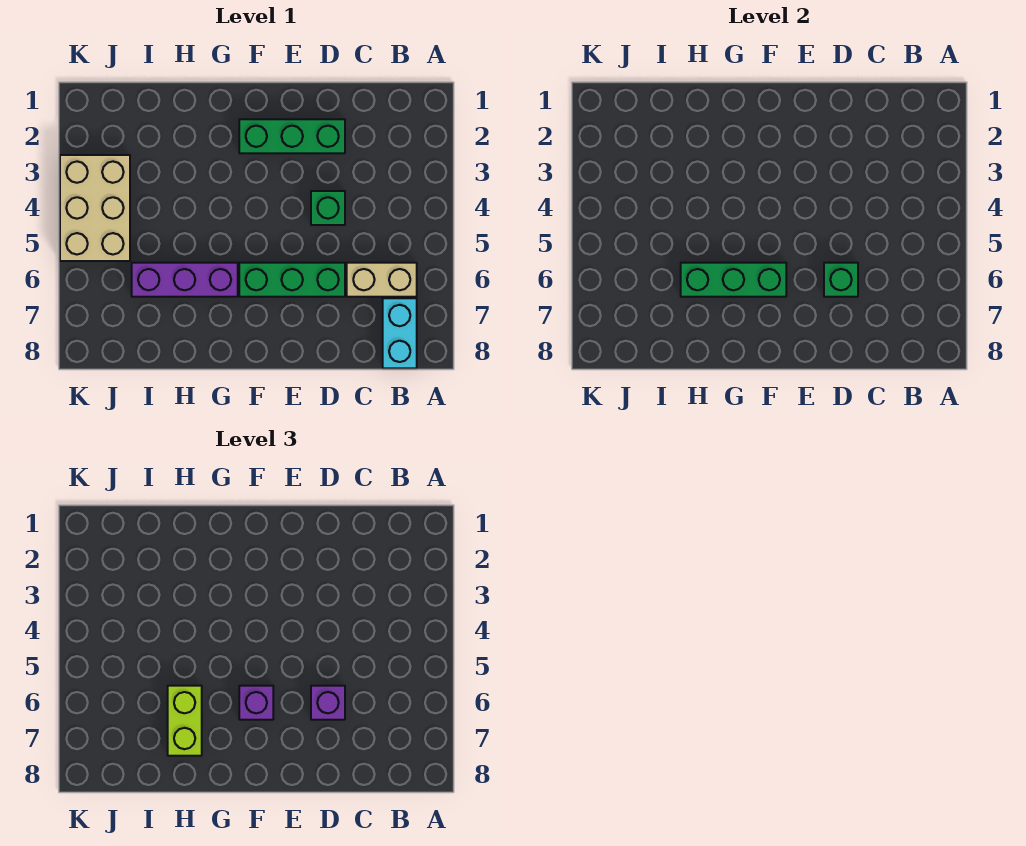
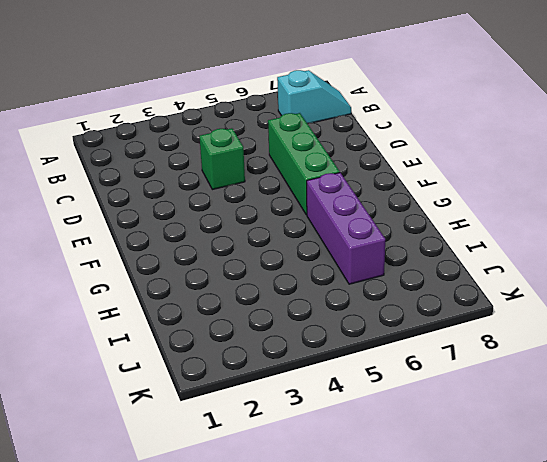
cyan 1x2 slope [277,70,351,123] -> cyan 1x2 brick [383,298,417,368]
none -> tan 1x2 brick [347,263,417,297]
none -> green 1x3 brick [239,119,345,153]
none -> tan 2x3 brick [60,155,130,261]

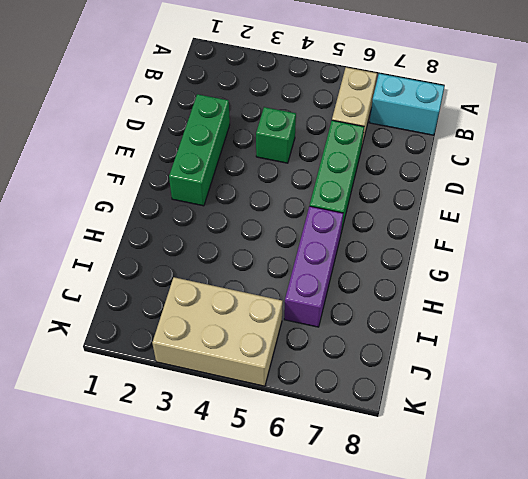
none -> green 1x1 brick [824,263,858,297]
none -> green 1x3 brick [681,263,786,297]
none -> purple 1x1 brick [311,686,345,720]

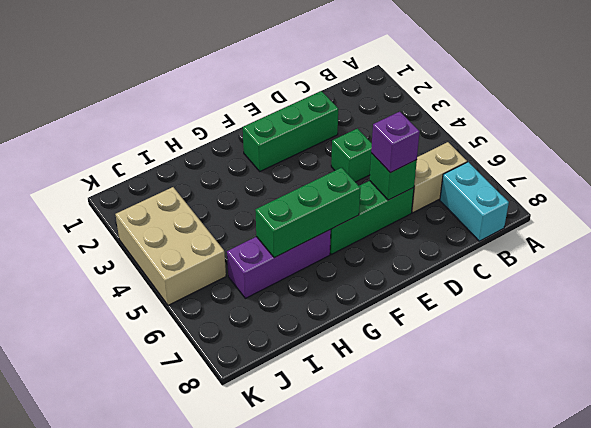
none -> purple 1x1 brick [239,686,273,720]
none -> lime 1x2 brick [168,686,202,756]

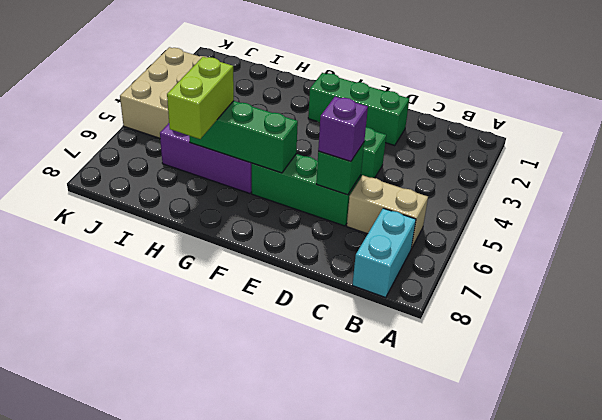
none -> purple 1x1 brick [239,686,273,720]

